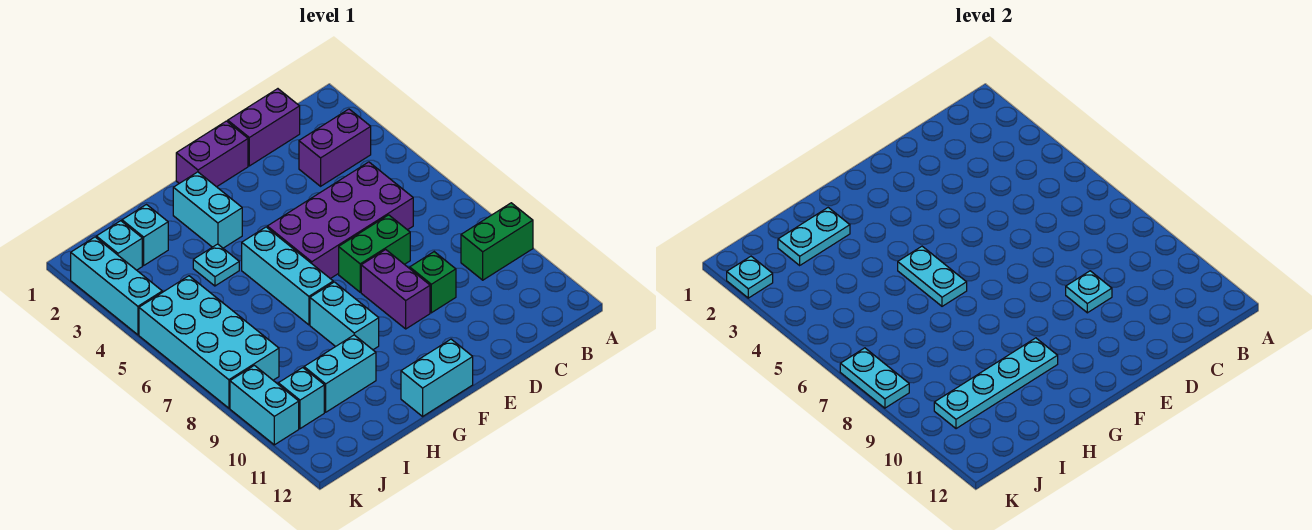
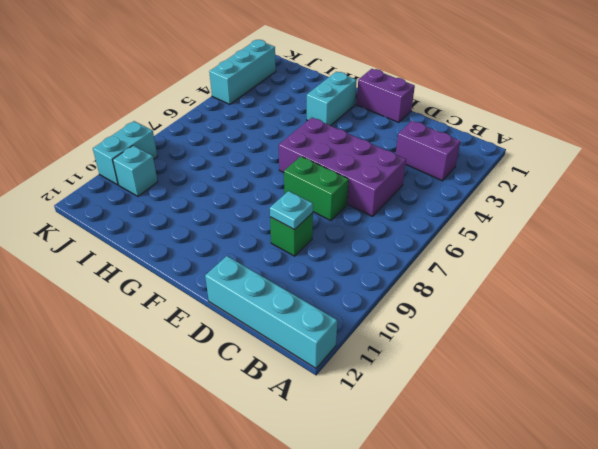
cyan 1x4 brick [205,256,337,368] -> none
none -> green 1x2 brick [461,203,533,280]
none -> purple 1x2 brick [228,89,300,166]
none -> purple 1x2 brick [361,250,430,329]

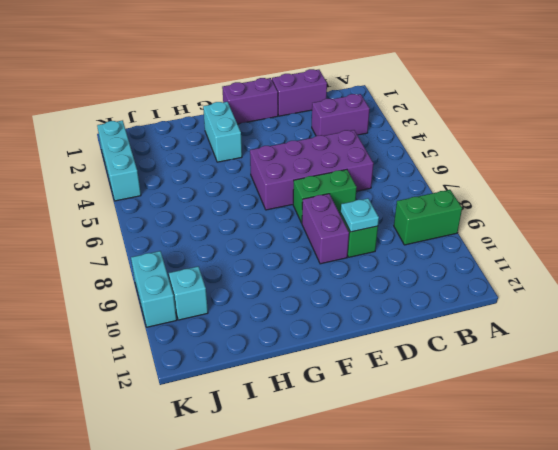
none -> cyan 1x2 brick [401,339,473,416]
none -> cyan 1x3 brick [242,227,333,325]
none -> cyan 1x2 brick [310,282,379,350]

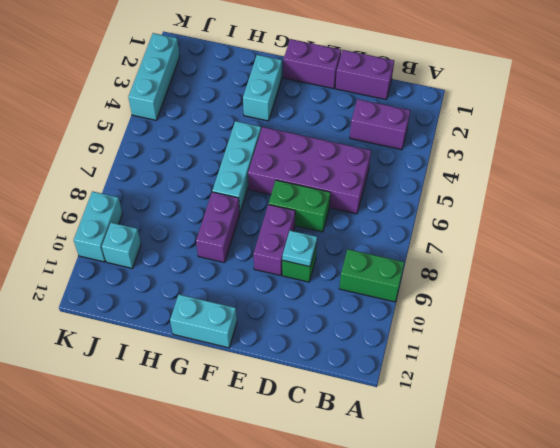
purple 1x2 brick [196,192,240,263] -> cyan 1x2 brick [310,282,379,350]
none -> cyan 1x1 plate [193,244,239,286]
none -> cyan 1x2 brick [304,335,376,412]
none -> cyan 1x1 brick [122,205,168,265]

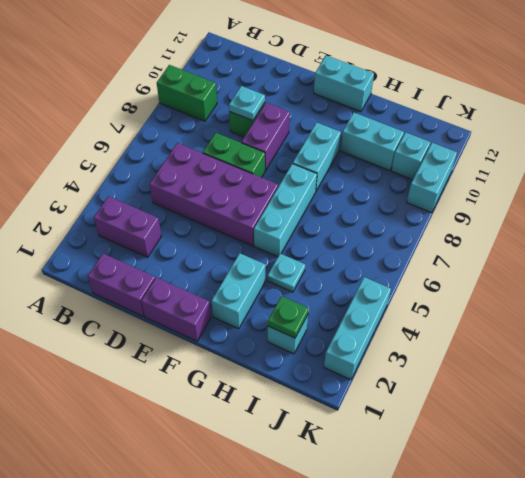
green 1x1 plate [268,296,309,338] -> cyan 1x2 plate [778,208,850,265]
none -> cyan 1x1 brick [96,221,142,270]
none -> cyan 2x4 brick [139,276,279,408]
none -> cyan 1x2 plate [898,246,967,306]

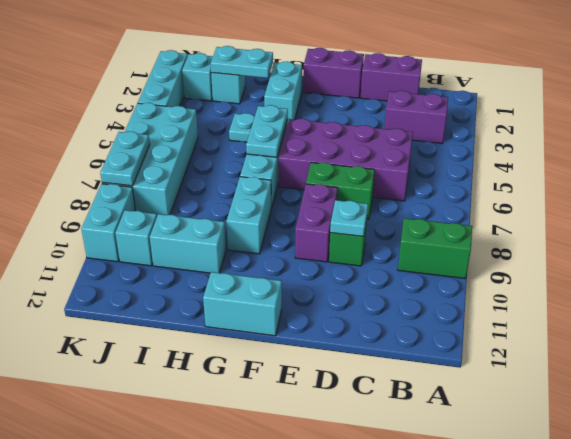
none -> cyan 1x4 plate [934,338,1058,429]
none -> cyan 1x1 plate [727,256,773,298]

